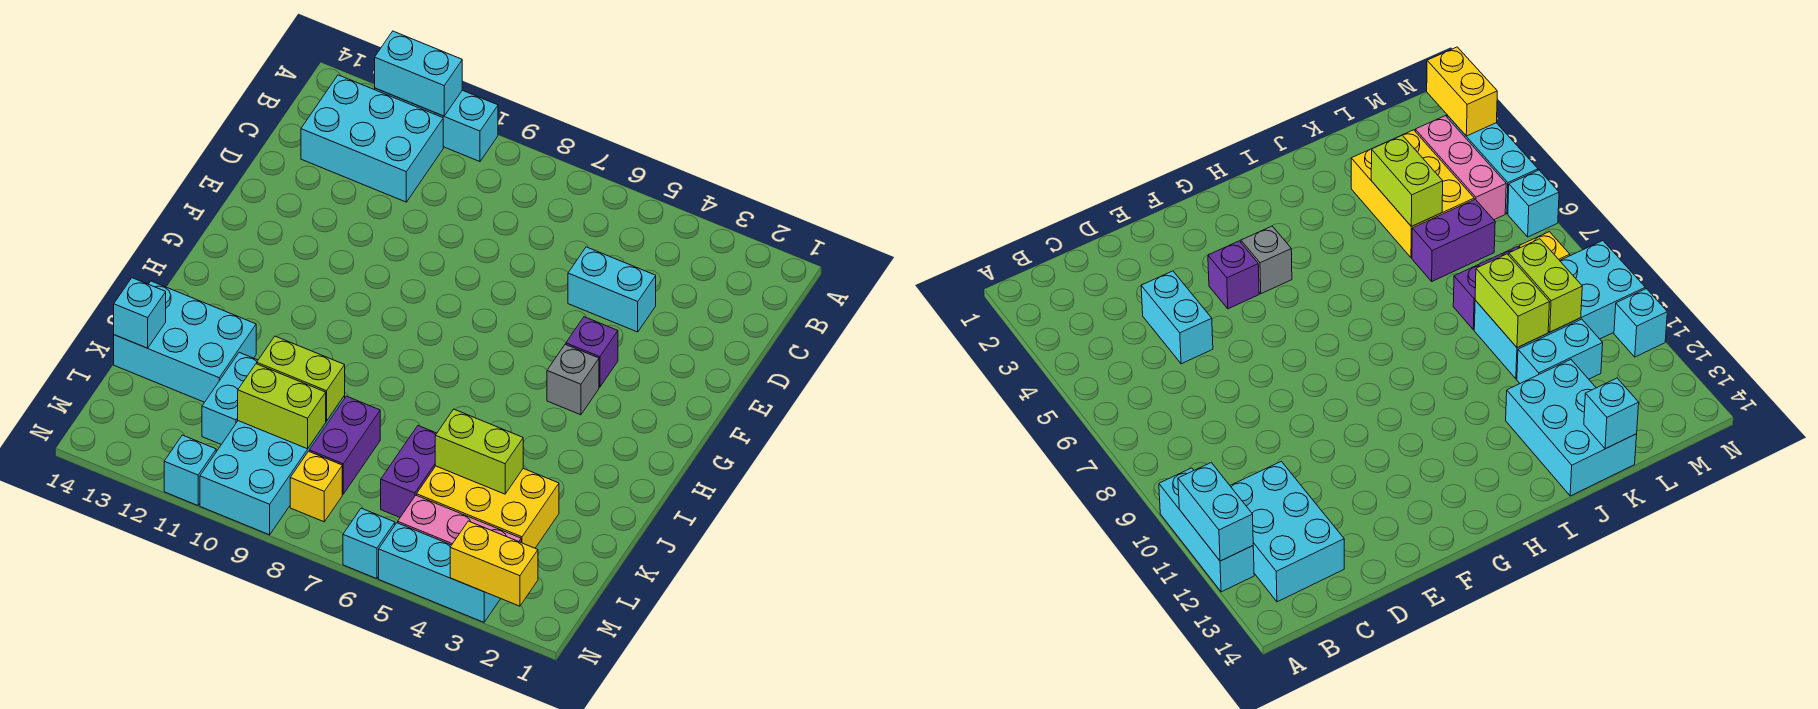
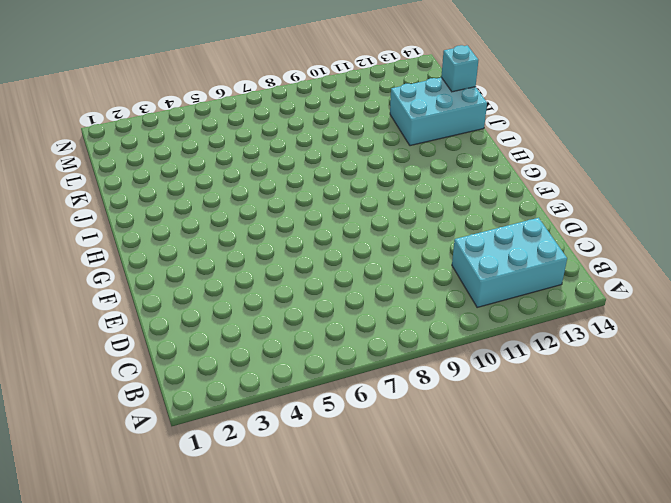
none -> cyan 1x3 brick [375,88,498,162]
none -> cyan 1x2 brick [568,247,656,332]
none -> purple 1x1 brick [566,317,618,387]

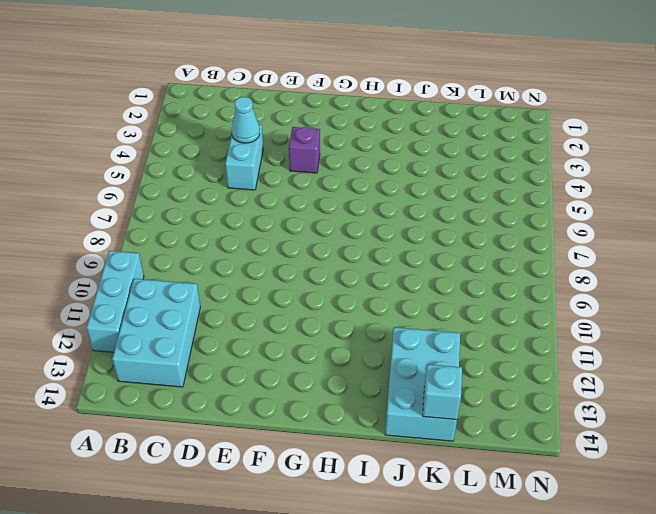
cyan 1x1 cone [232,97,260,143] -> none
none -> grey 1x1 brick [547,344,599,415]
none -> yellow 2x3 brick [417,466,559,548]
none -> purple 1x2 brick [381,426,437,517]

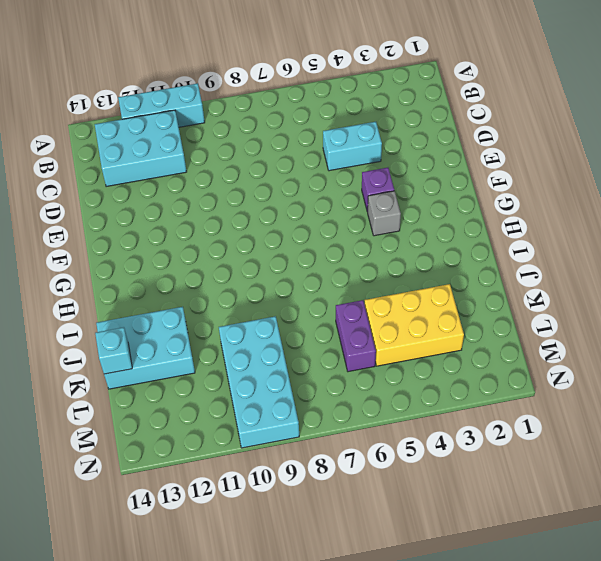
none -> purple 1x2 brick [309,396,380,494]
none -> cyan 1x2 brick [202,352,258,445]
none -> pink 1x3 brick [398,495,521,545]

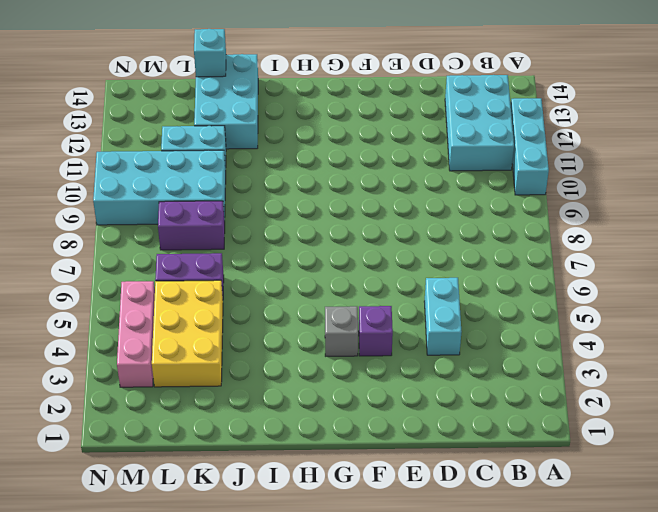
none -> yellow 1x1 brick [290,451,342,522]
none -> cyan 1x3 brick [379,523,501,622]
none -> cyan 1x1 brick [343,508,395,579]

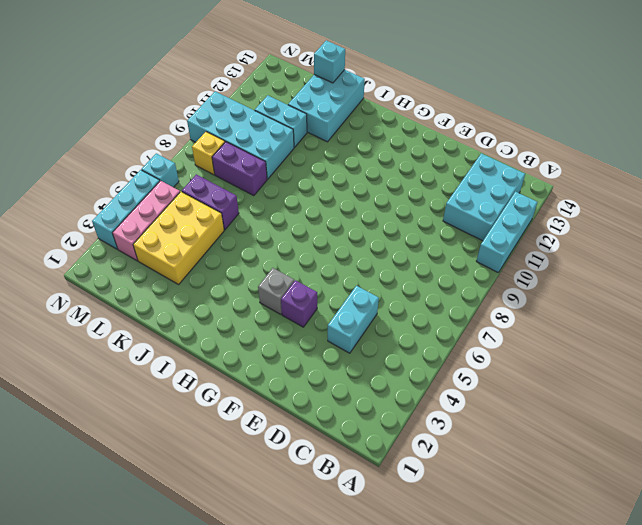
none -> cyan 1x1 brick [164,435,216,505]
none -> cyan 1x2 brick [375,31,462,116]
none -> lime 1x2 brick [435,409,523,494]

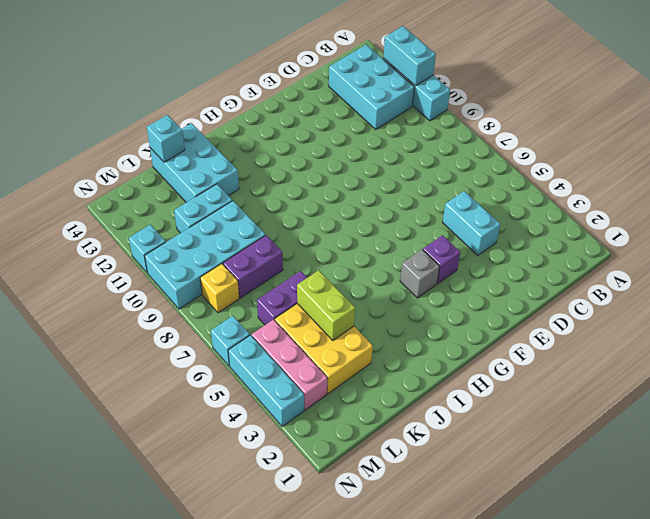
none -> lime 1x2 brick [257,336,345,421]
none -> lime 1x2 brick [238,364,326,449]
none -> yellow 1x2 brick [450,521,538,606]

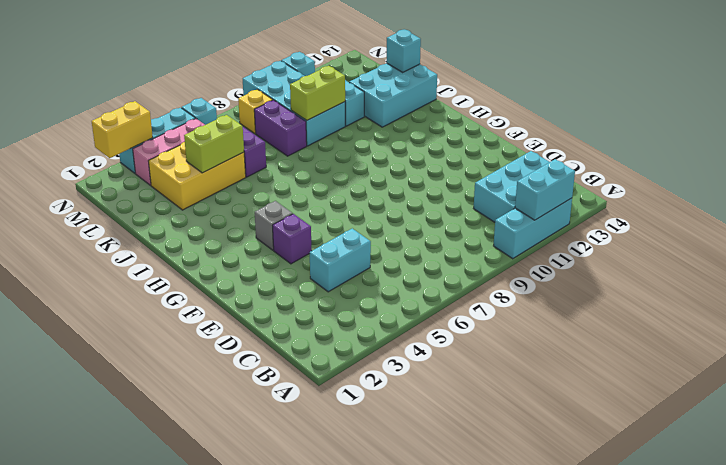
none -> lime 1x2 brick [238,364,326,449]

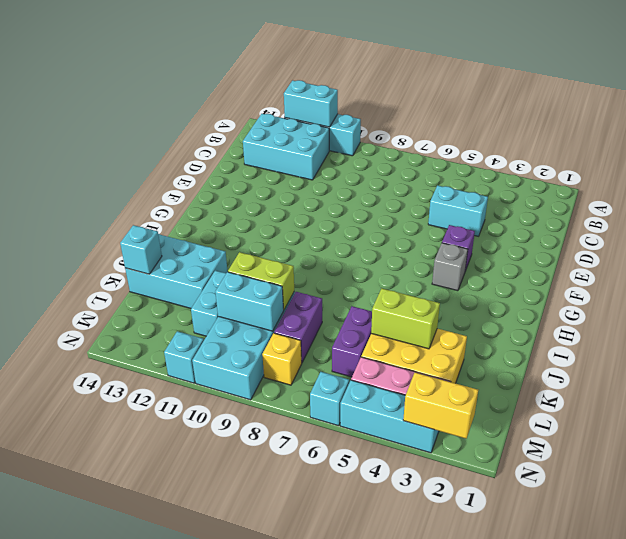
cyan 1x2 brick [215,272,284,331] -> lime 1x2 brick [238,364,326,449]

